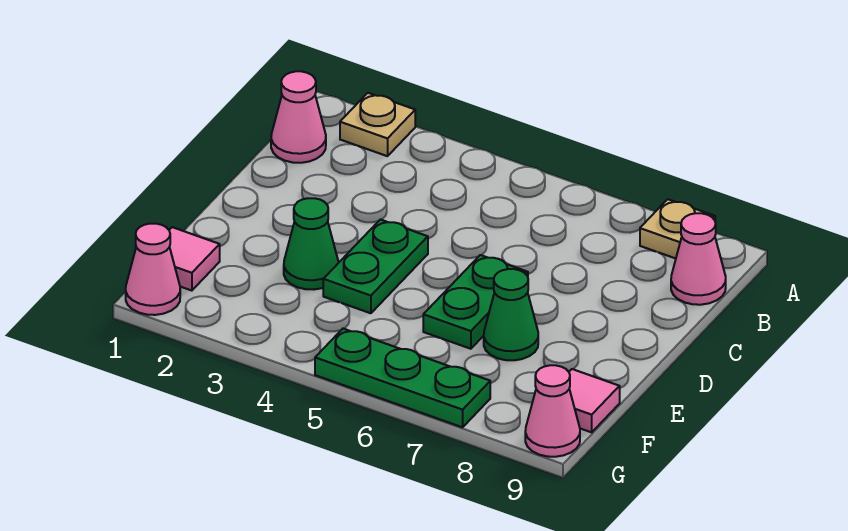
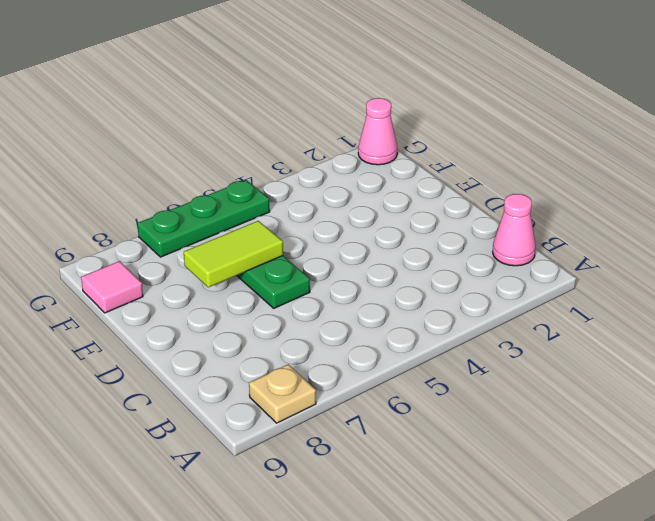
lime 1x2 tile [184,221,283,287] -> none
none -> tan 1x1 plate [340,93,415,156]
none -> pink 1x1 cone [671,213,726,305]
none -> green 1x2 plate [323,220,428,313]

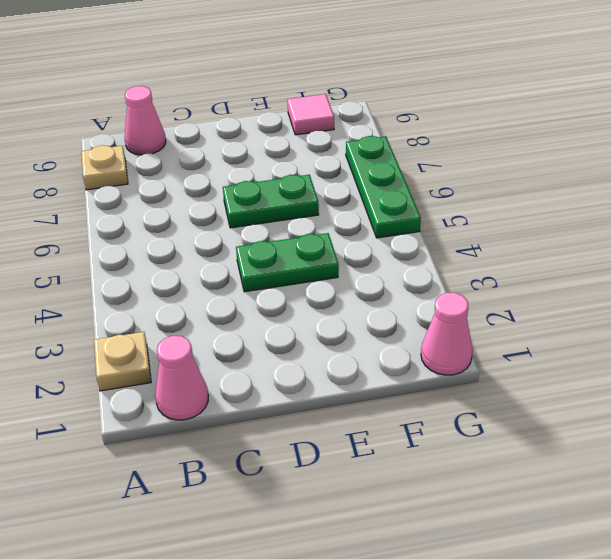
none -> green 1x1 cone [284,198,339,290]
none -> green 1x1 cone [484,269,538,360]
none -> pink 1x1 tile [169,227,220,291]

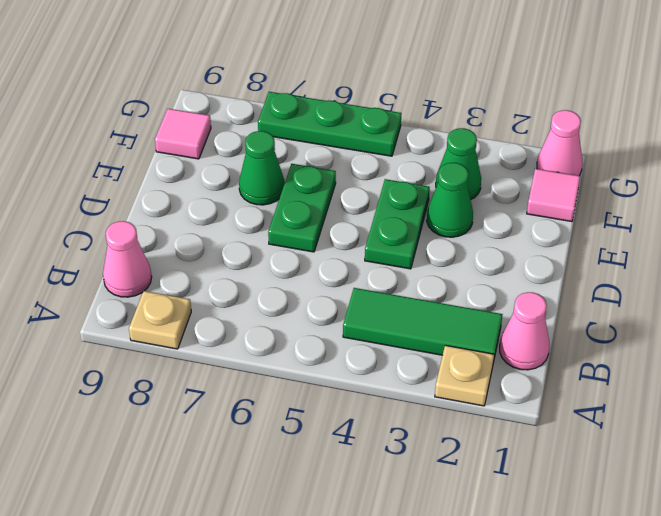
green 1x3 tile [343,288,503,363] -> none
green 1x1 cone [436,128,481,200] -> none
none -> pink 1x1 cone [525,365,580,457]

